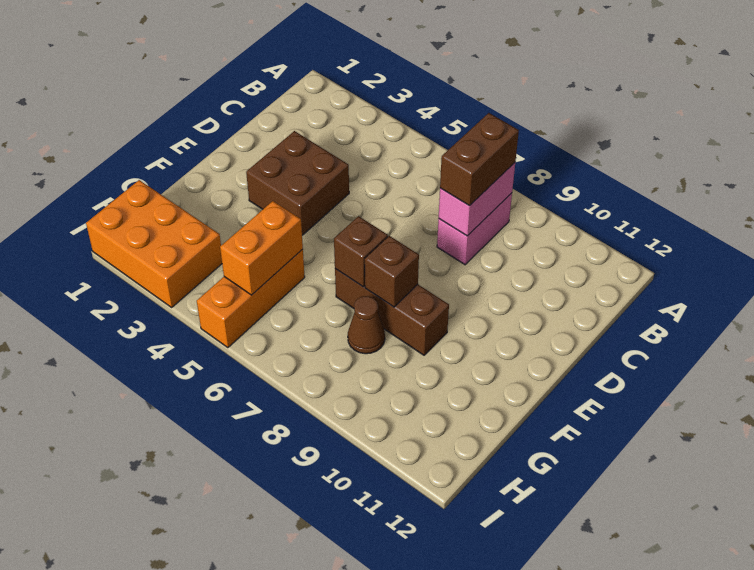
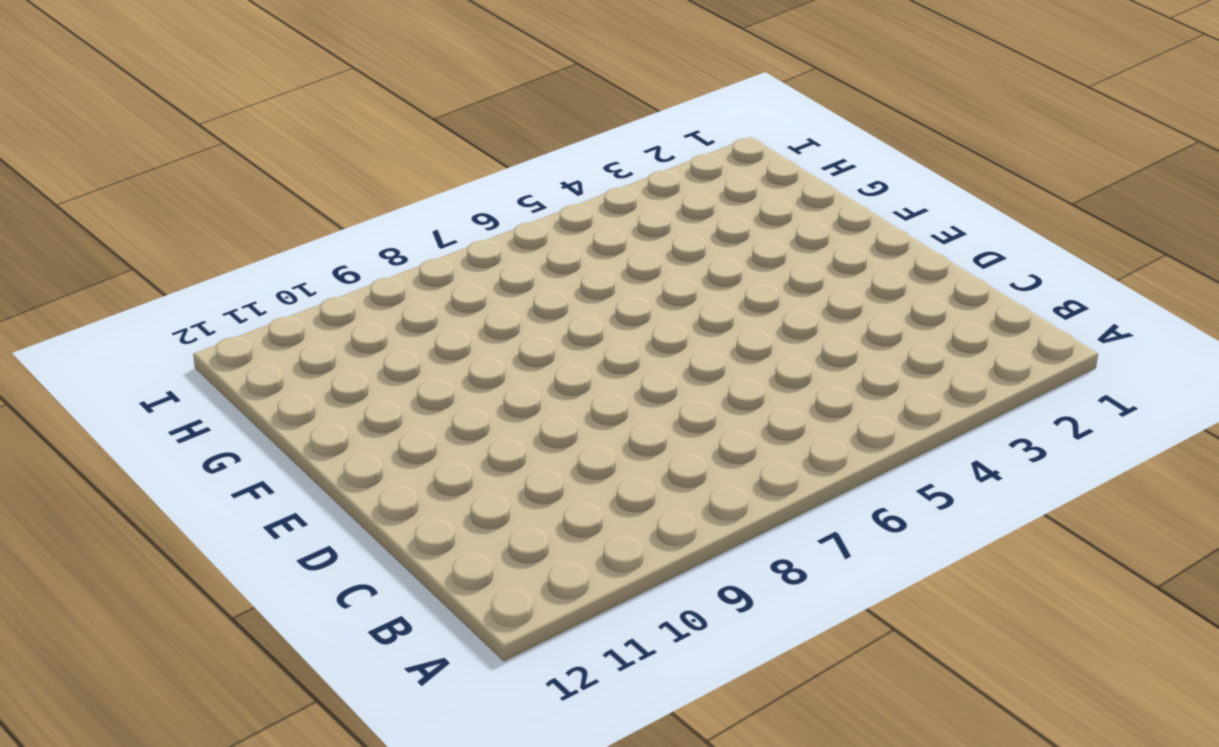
none -> pink 1x2 brick [437,193,512,265]
none -> brown 2x2 brick [246,131,349,235]

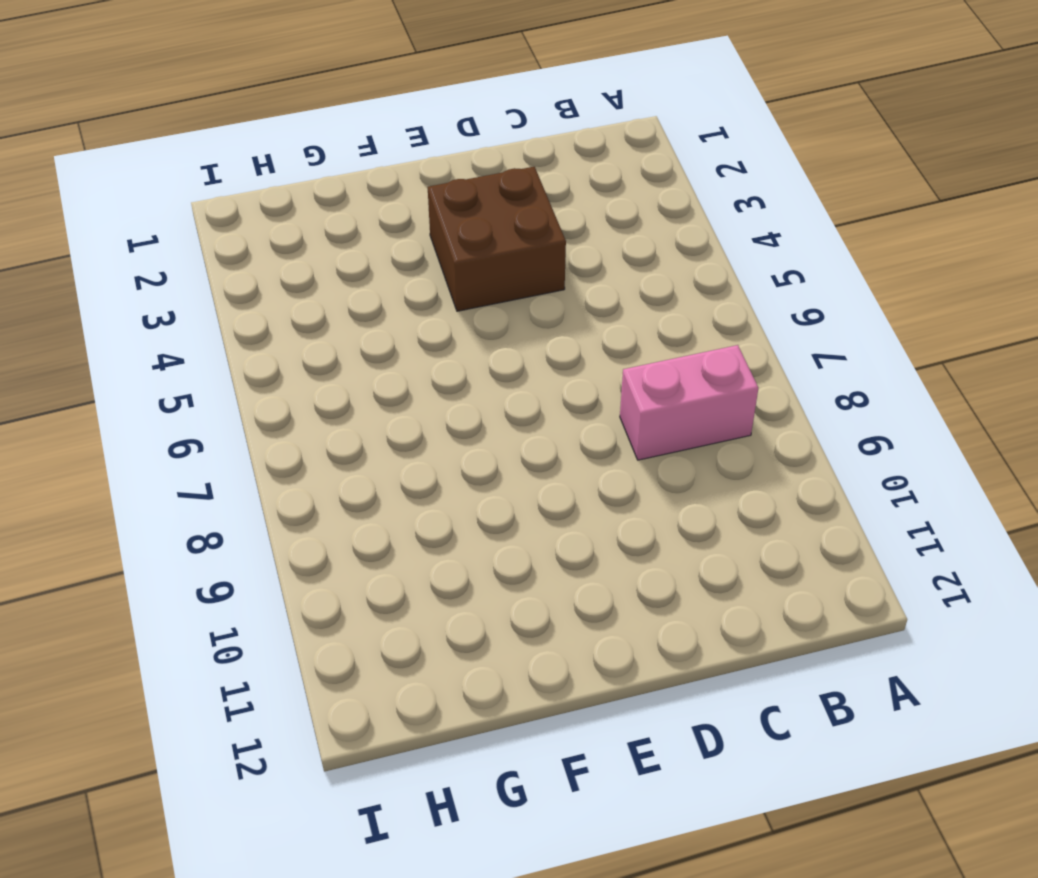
none -> brown 1x3 brick [335,269,449,355]
none -> orange 1x3 brick [197,249,305,348]

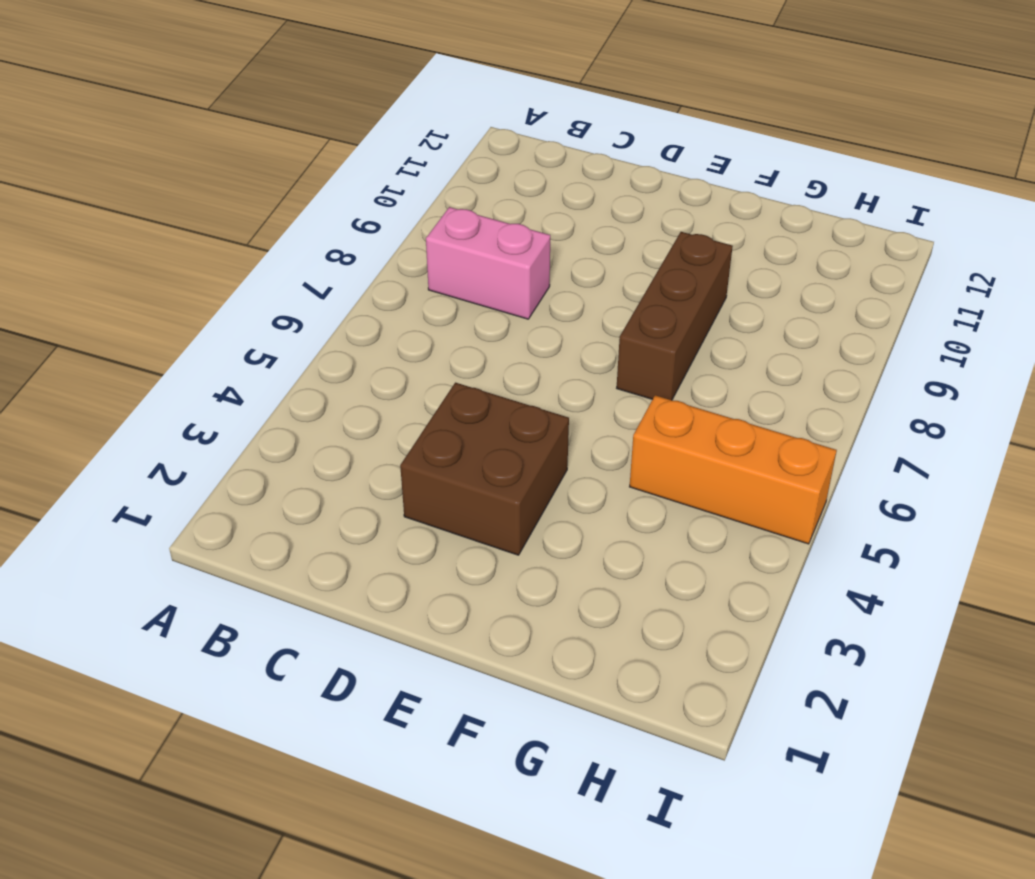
none -> brown 1x1 cone [348,296,385,354]
none -> orange 2x3 brick [86,180,222,307]

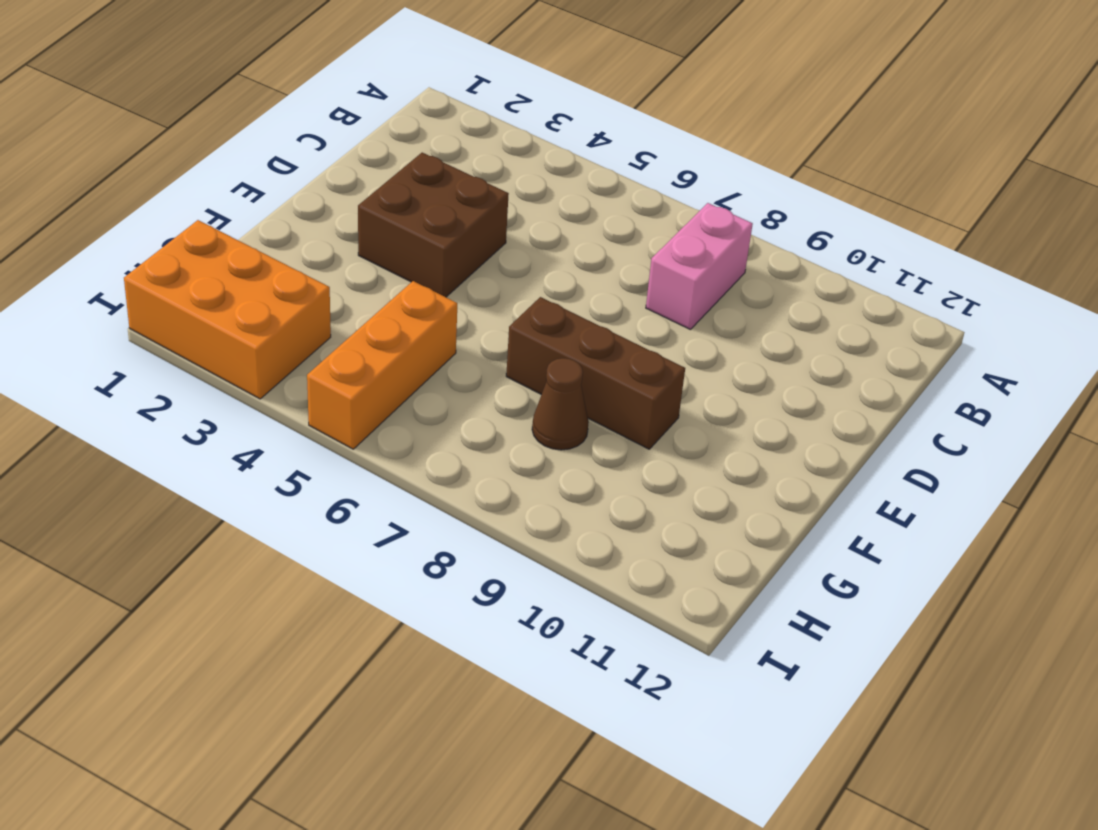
none -> pink 1x2 brick [439,163,515,236]
none -> brown 1x1 brick [334,216,388,287]

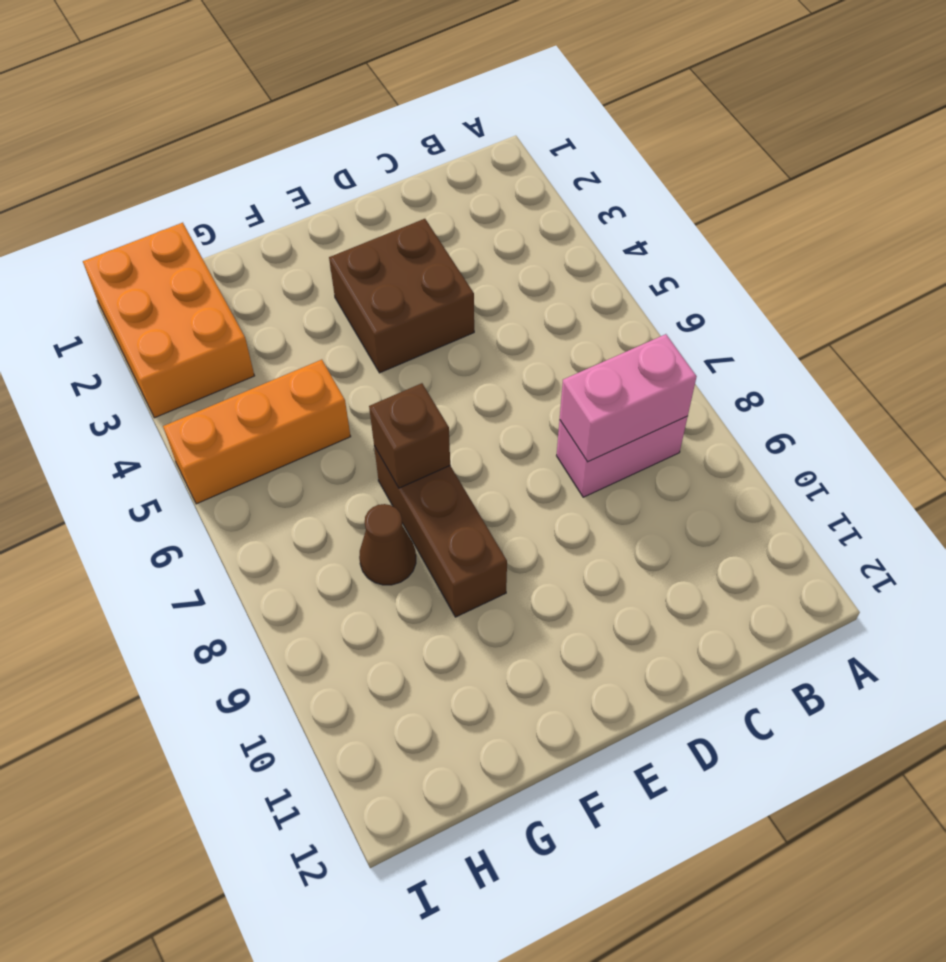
none -> brown 1x1 brick [365,236,419,307]
none -> orange 1x2 brick [220,201,303,295]

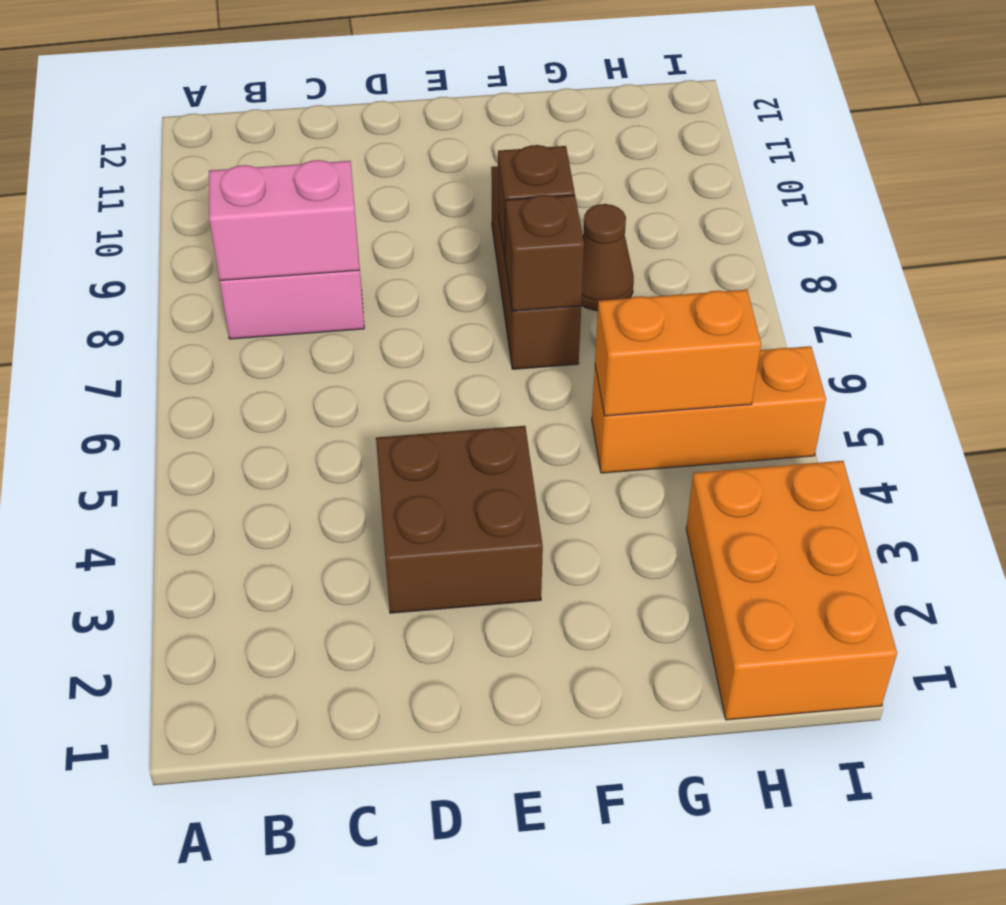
none -> brown 1x2 brick [440,113,519,206]

